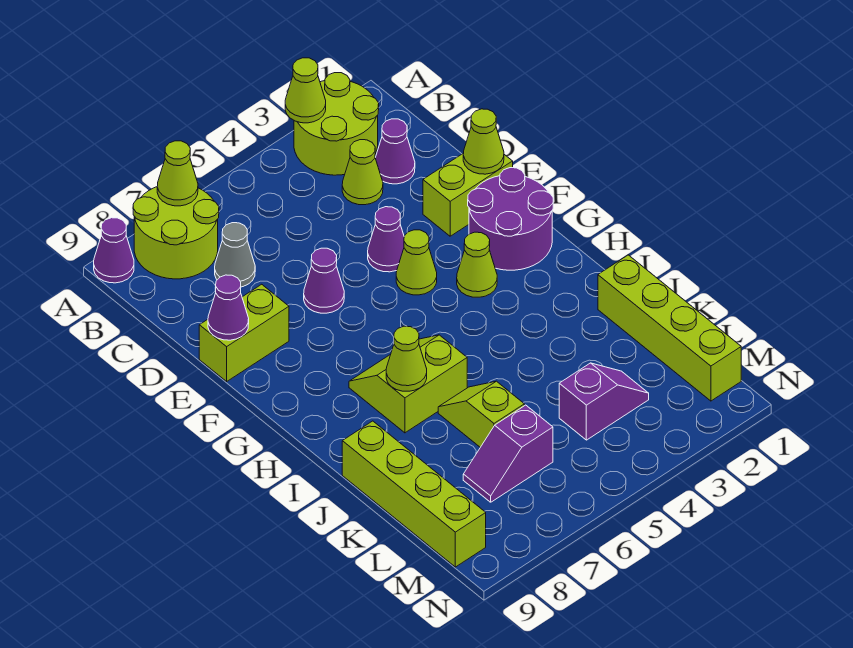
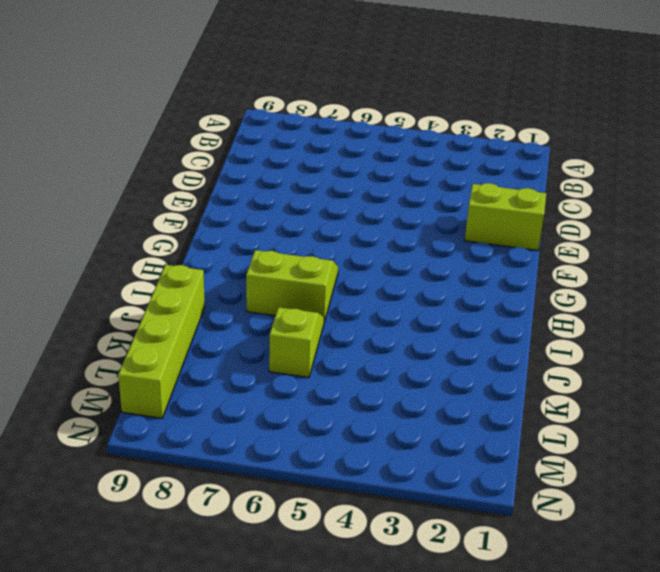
none -> lime 2x2 round brick [294,73,379,175]
none -> lime 2x2 round brick [133,187,219,279]
none -> purple 1x1 cone [94,218,134,283]

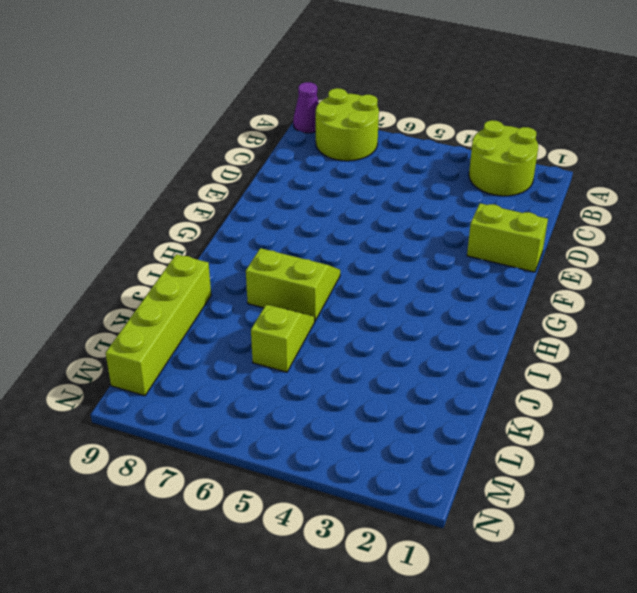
none -> purple 1x1 cone [375,119,415,184]
none -> lime 1x1 cone [342,140,383,205]
none -> grey 1x1 cone [215,223,255,287]

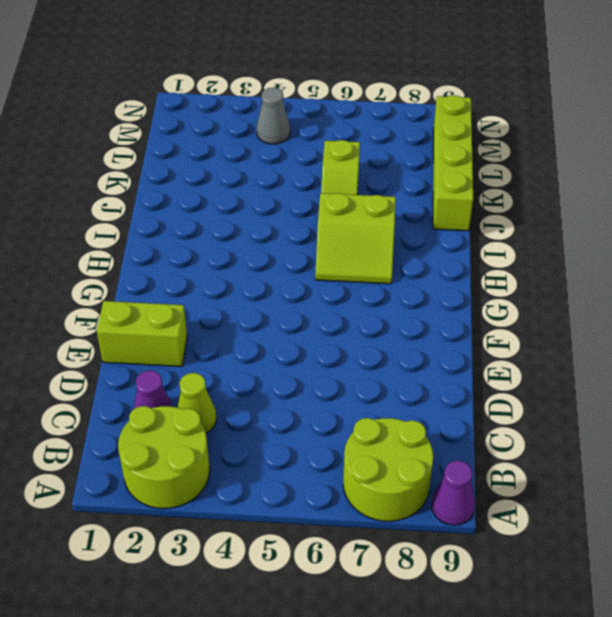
grey 1x1 cone [257,88,290,144] -> grey 1x1 cone moved to [215,223,255,287]
none -> purple 1x1 cone [368,207,404,272]
none -> purple 1x1 cone [304,248,344,313]
none -> lime 1x2 brick [199,284,289,381]

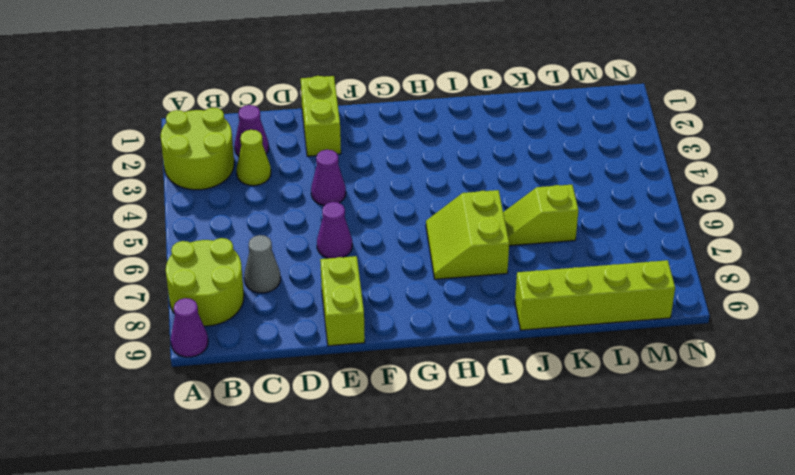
none -> purple 2x2 round brick [468,168,553,270]
none -> lime 1x1 cone [396,230,437,295]
none -> lime 1x1 cone [457,232,497,297]

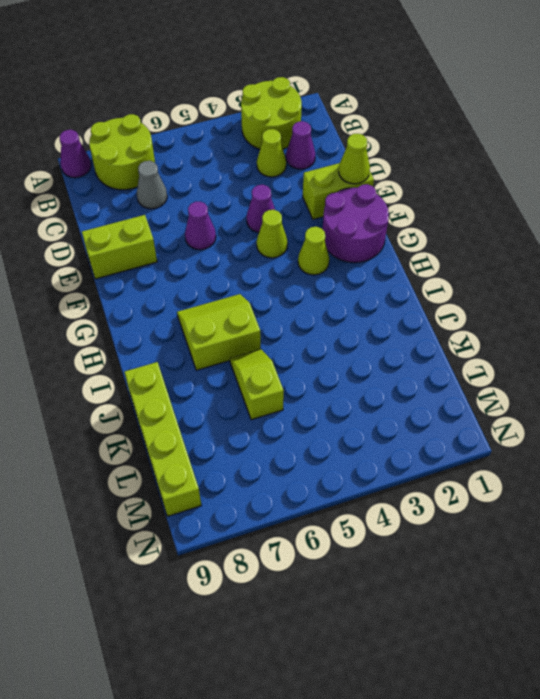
none -> lime 1x4 brick [598,255,741,401]
none -> purple 1x2 slope [559,363,649,440]
none -> purple 1x2 slope [463,405,553,502]

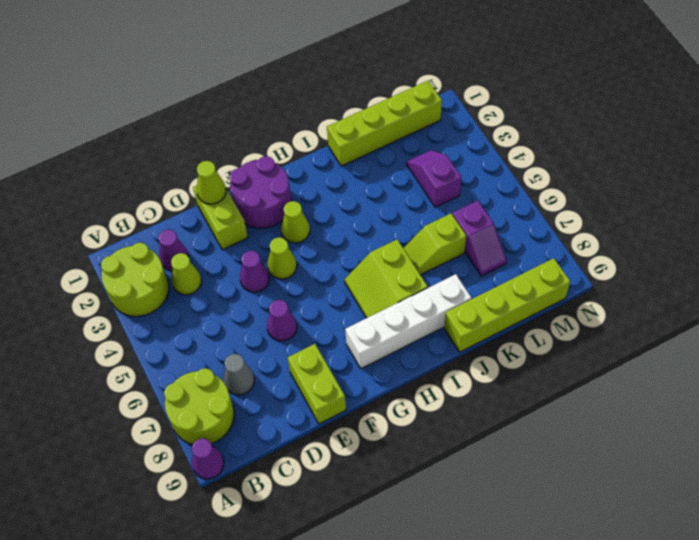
white 1x4 brick [345,274,471,369] -> none
none -> lime 1x1 cone [285,58,326,123]
none -> lime 1x1 cone [157,141,198,206]
none -> purple 1x1 cone [208,275,249,340]

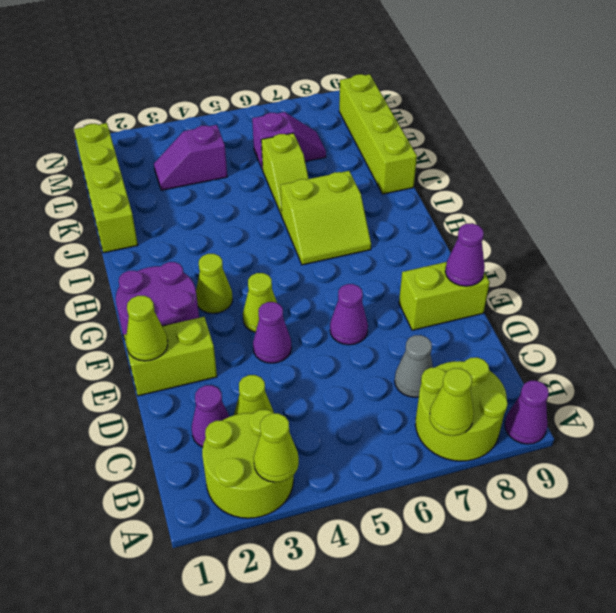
none -> lime 1x1 cone [386,326,427,391]

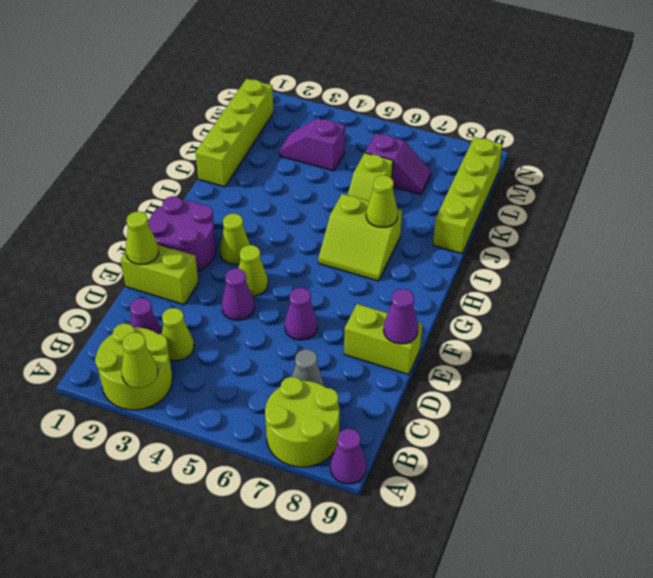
none -> lime 1x1 cone [157,141,198,206]

